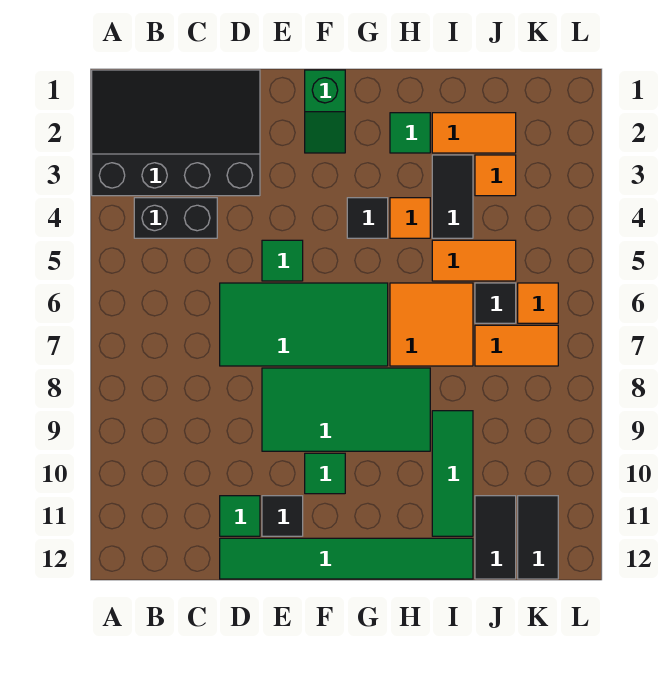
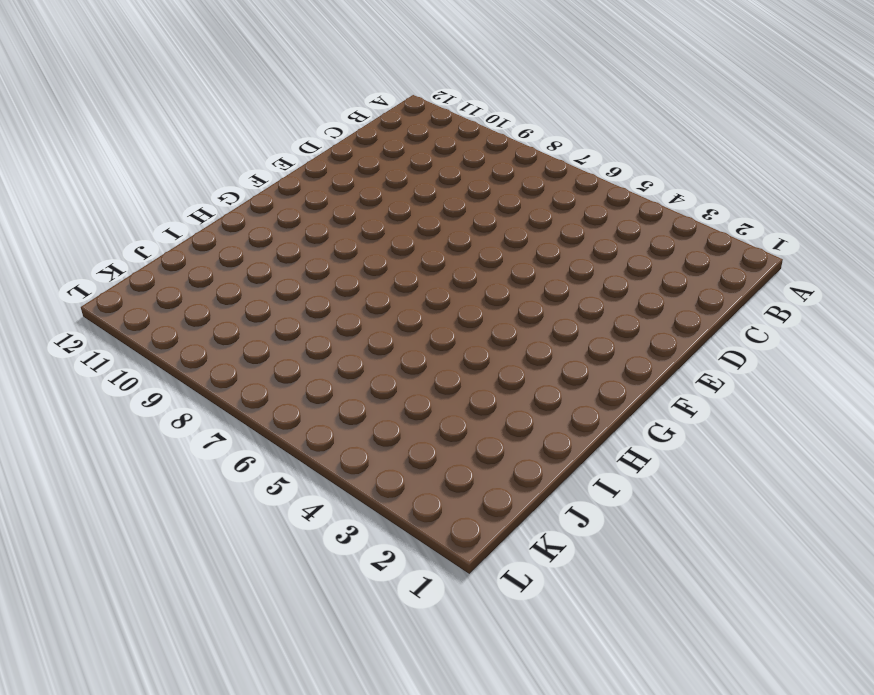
none -> black 3x4 slope [92,70,260,196]
none -> black 1x2 brick [134,198,217,238]
none -> green 2x4 tile [220,283,388,366]

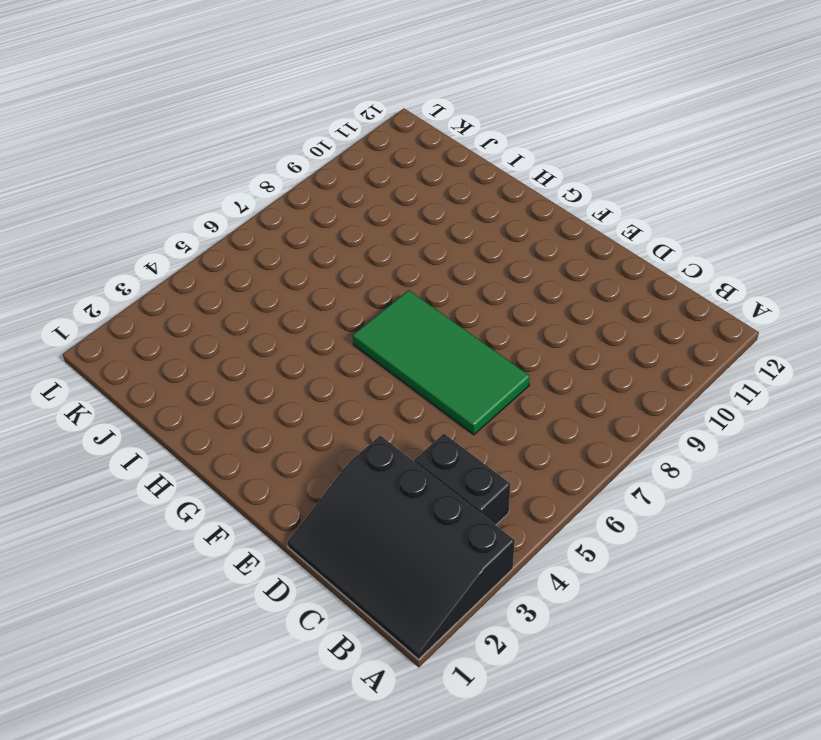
none -> green 1x1 tile [220,496,260,536]
none -> green 1x6 tile [220,538,473,579]
none -> green 1x1 tile [262,240,303,281]

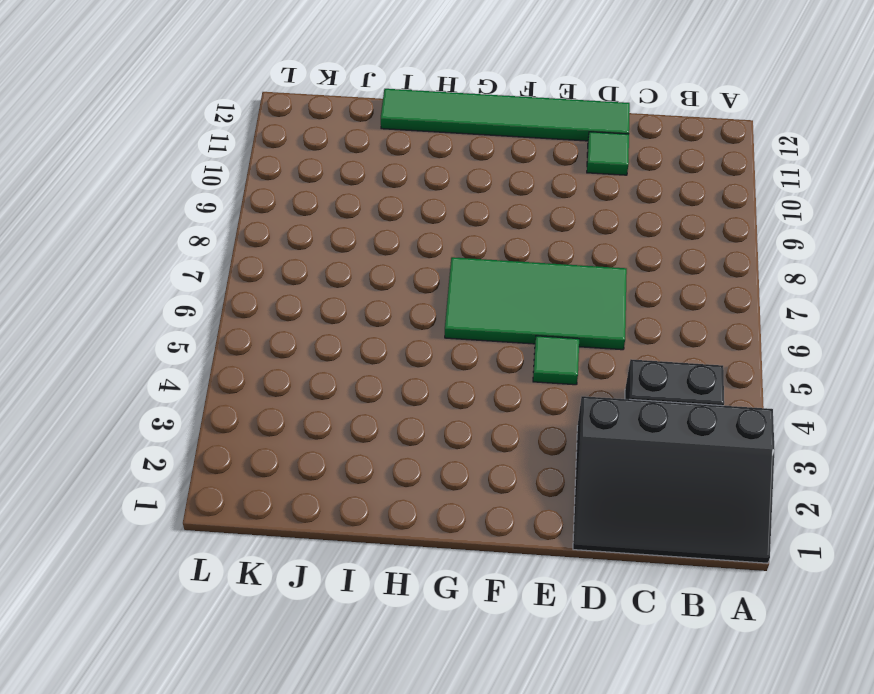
none -> green 2x4 tile [262,368,430,451]
none -> black 1x1 tile [262,496,303,536]
none -> green 1x2 slope [305,70,345,153]

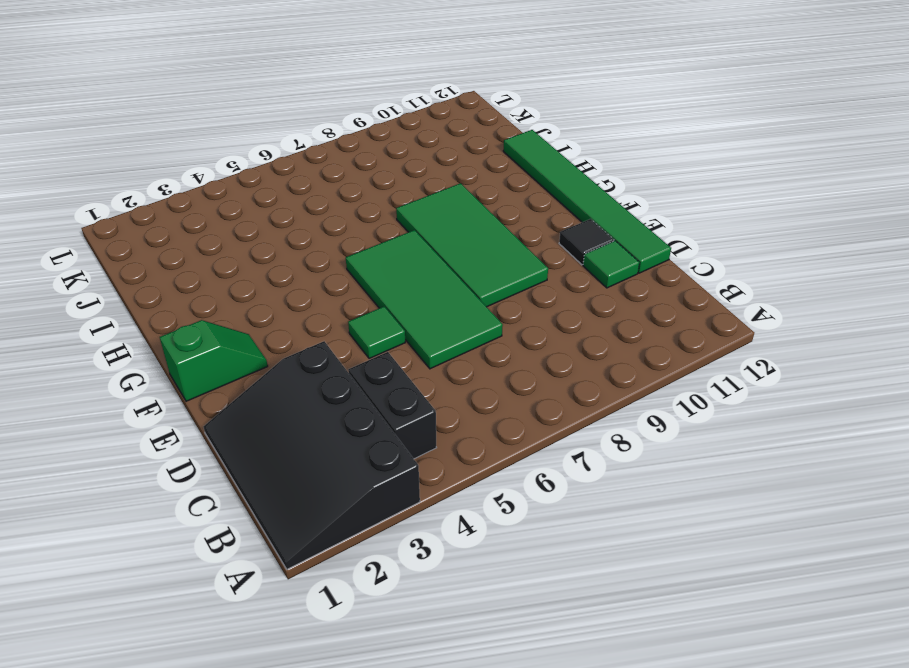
none -> green 1x1 tile [305,453,345,494]
none -> black 1x1 tile [347,198,388,238]
none -> green 1x1 tile [390,113,430,153]

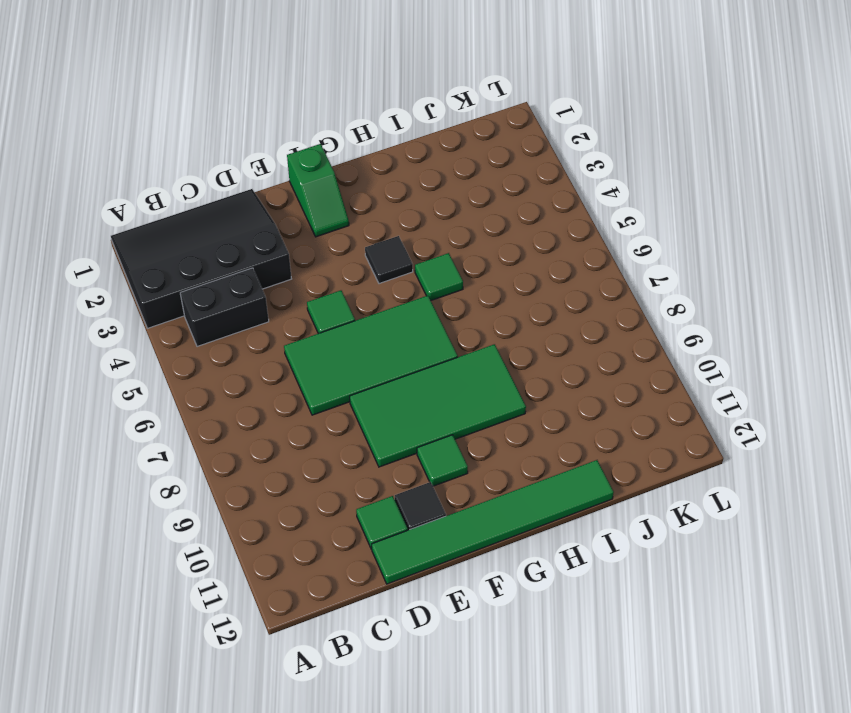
green 1x1 tile [415,253,463,300] -> green 1x1 tile moved to [390,113,430,153]
none -> orange 1x1 tile [390,198,430,238]
none -> orange 2x2 tile [390,283,473,366]
none -> orange 1x2 tile [432,113,516,153]

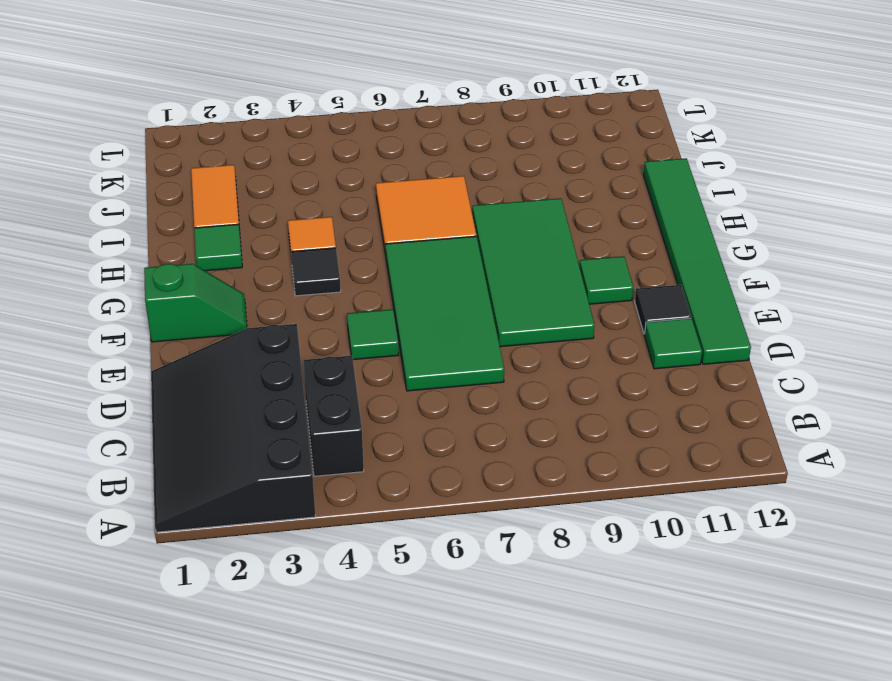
none -> black 1x2 tile [432,155,473,238]
none -> orange 1x2 tile [432,240,516,281]
none -> green 1x3 tile [432,411,473,536]

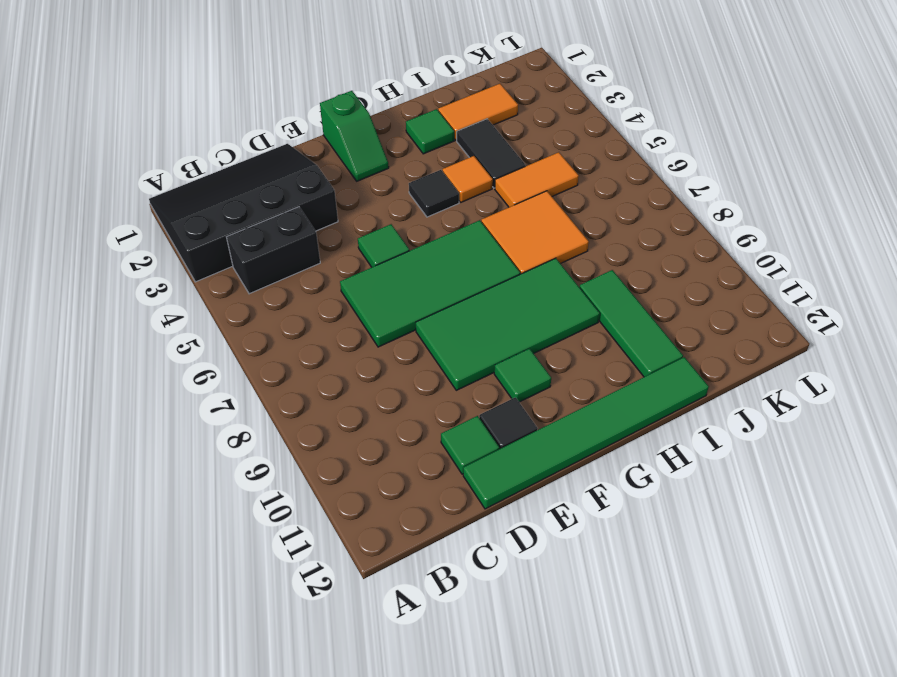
none -> orange 1x1 tile [475,155,516,196]
none -> black 1x1 tile [475,283,516,323]
none -> orange 1x2 tile [475,325,558,366]

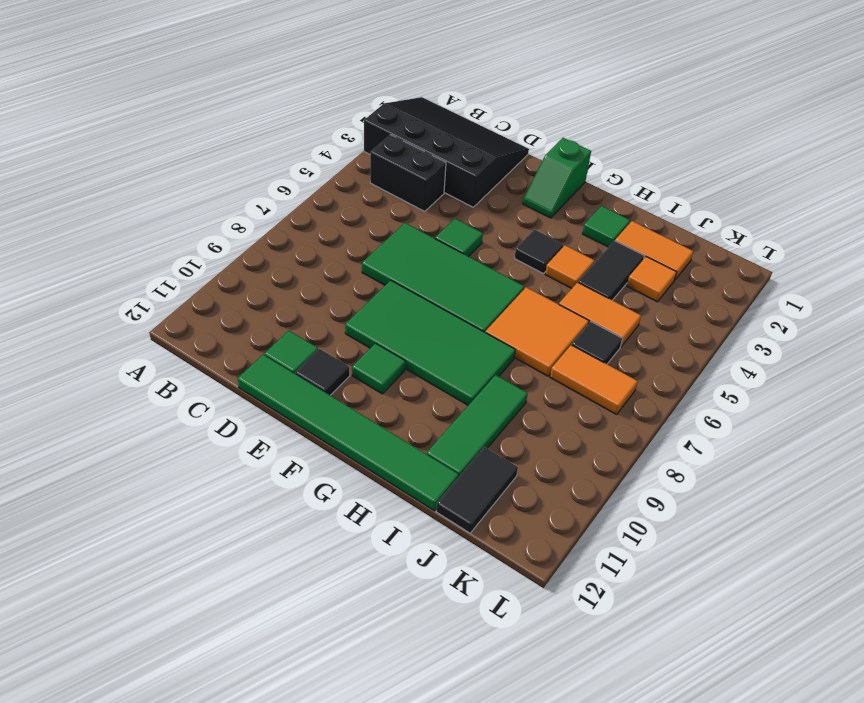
none -> orange 1x1 tile [518,283,558,323]
none -> black 1x2 tile [518,496,558,579]

